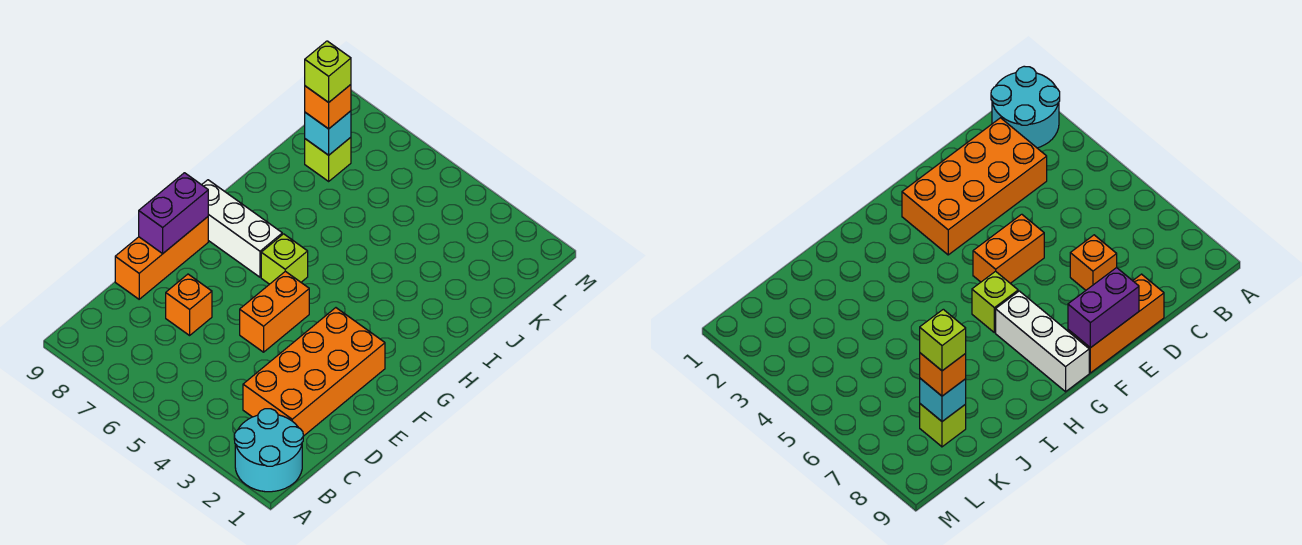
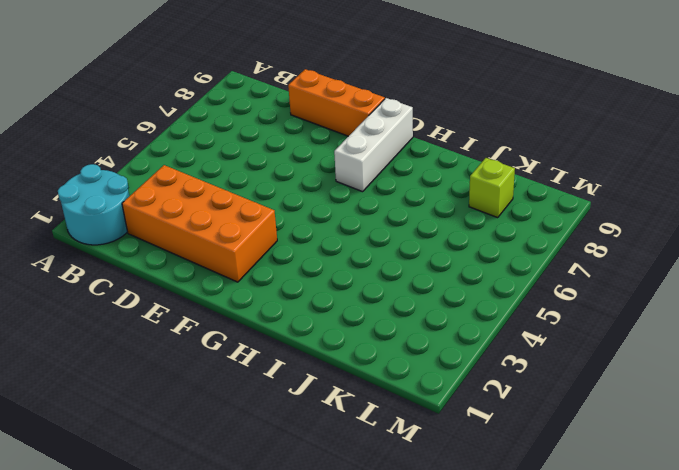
none -> orange 1x1 brick [166,274,212,335]
none -> orange 1x2 brick [240,271,309,352]
none -> lime 1x1 brick [261,234,308,284]

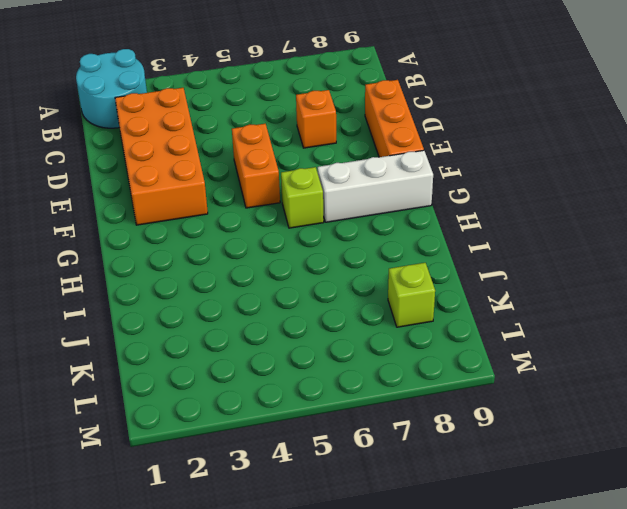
none -> purple 1x2 brick [139,173,208,253]
none -> cyan 1x1 brick [305,111,351,155]
none -> orange 1x1 brick [305,85,351,129]

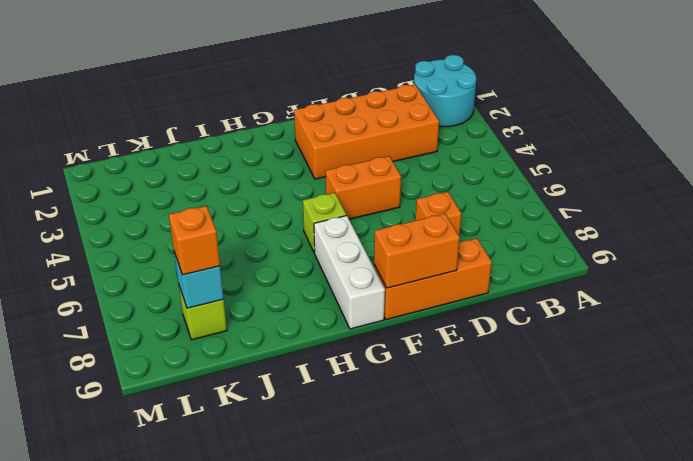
orange 1x2 brick [374,214,460,288] -> purple 1x2 brick [139,173,208,253]
none -> lime 1x1 brick [305,41,351,102]

